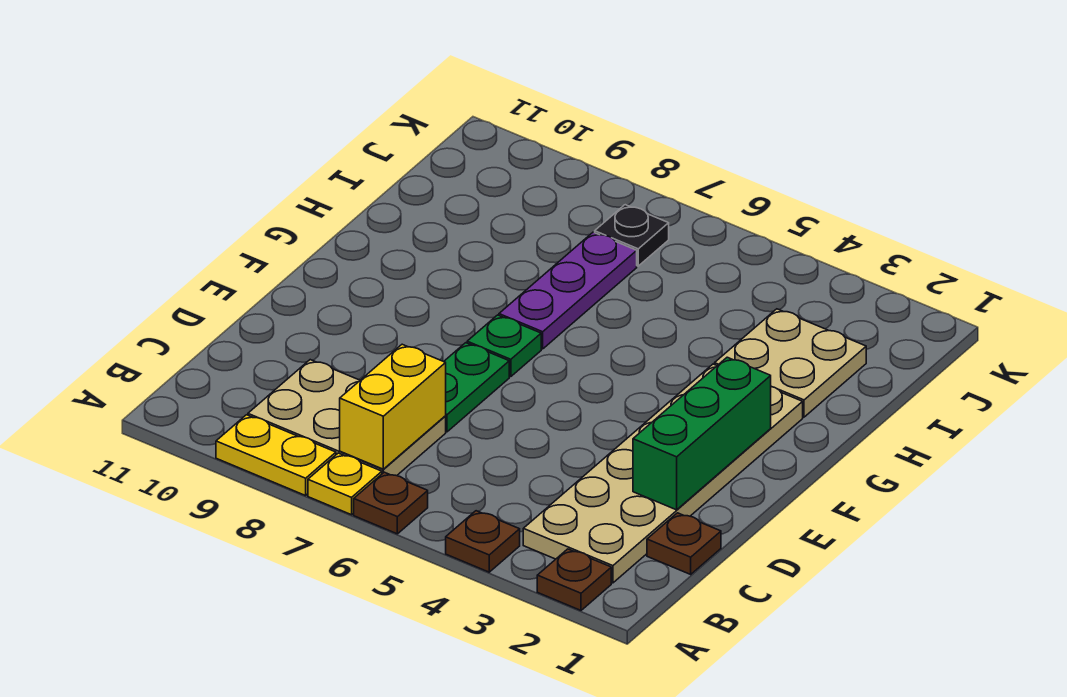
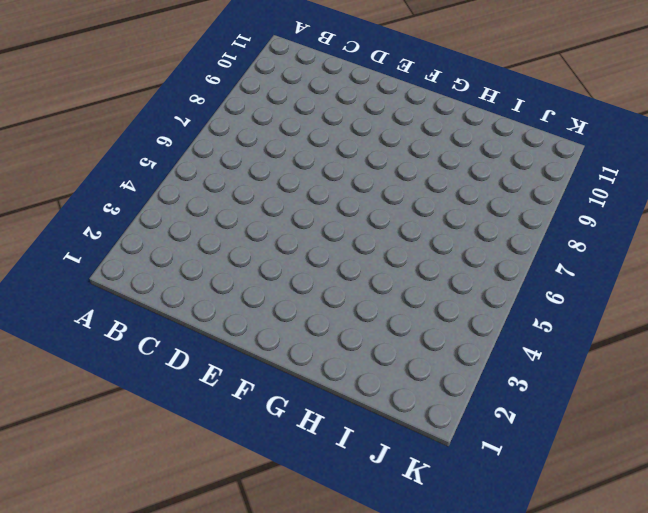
none -> brown 1x1 plate [537,549,611,610]
none -> brown 1x1 plate [446,511,520,572]
none -> brown 1x1 plate [354,472,428,534]

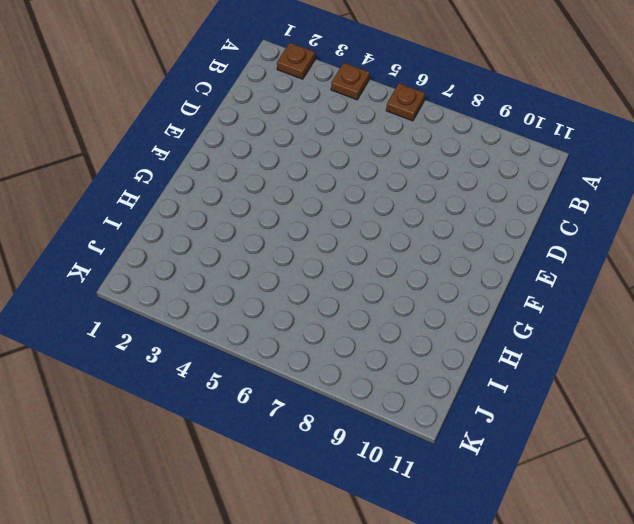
none -> yellow 1x1 plate [308,453,382,515]
none -> yellow 1x2 plate [216,415,336,496]
none -> tan 2x6 plate [523,364,803,583]

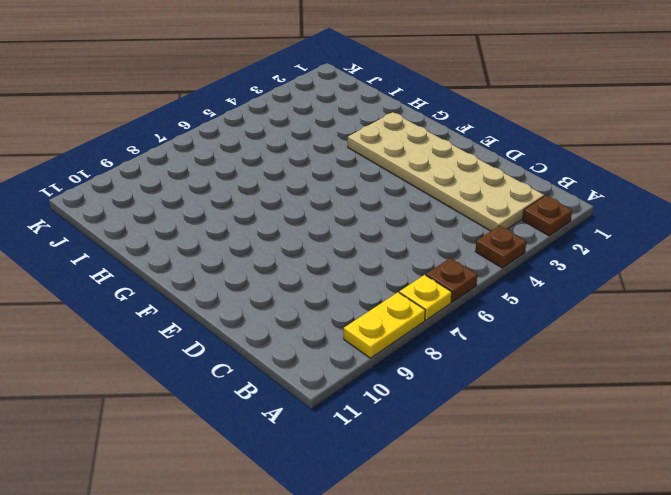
none -> tan 2x3 plate [248,360,446,476]
none -> brown 1x1 plate [647,513,721,574]
none -> green 1x2 plate [444,343,509,432]

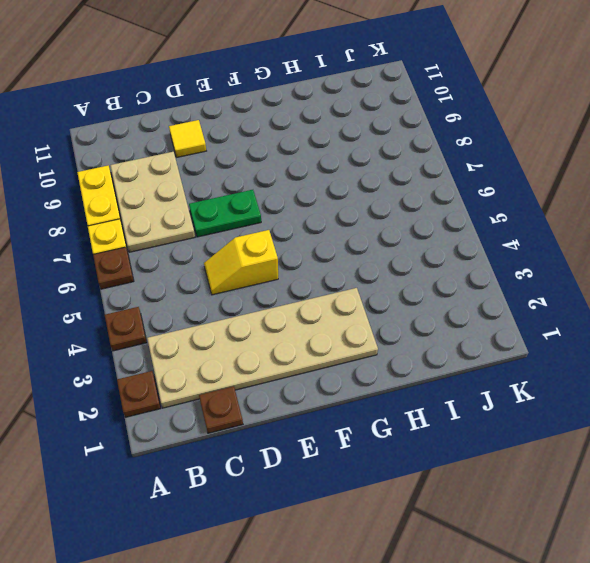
yellow 1x2 slope [204,230,278,295] -> none
yellow 1x1 tile [169,120,206,157] -> none
none -> green 1x1 plate [467,315,541,377]
none -> purple 1x3 plate [499,232,637,349]
none -> tan 2x2 plate [715,309,866,417]

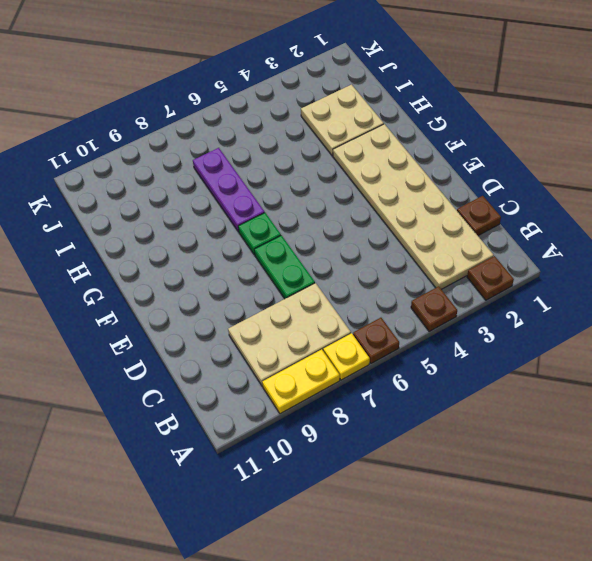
none -> black 1x1 plate [595,205,669,266]
none -> yellow 1x2 brick [340,344,446,469]
none -> green 1x3 brick [633,357,771,510]

